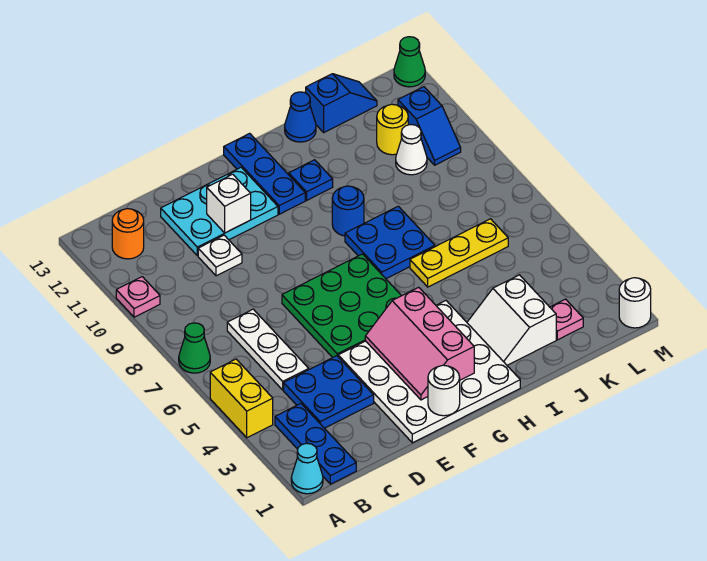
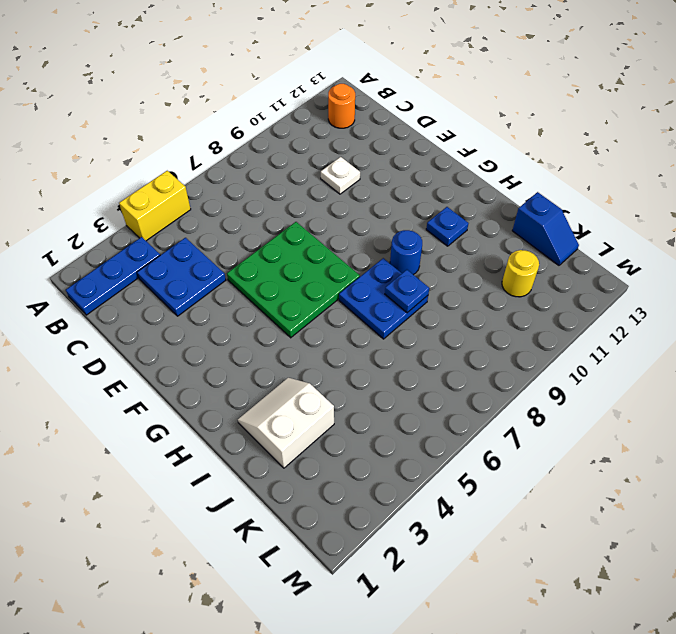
blue 1x1 plate [385,270,429,313] -> none
none -> cyan 1x1 cone [291,443,323,494]
none -> green 1x1 cone [179,323,210,373]
none -> pink 1x1 plate [116,277,160,317]

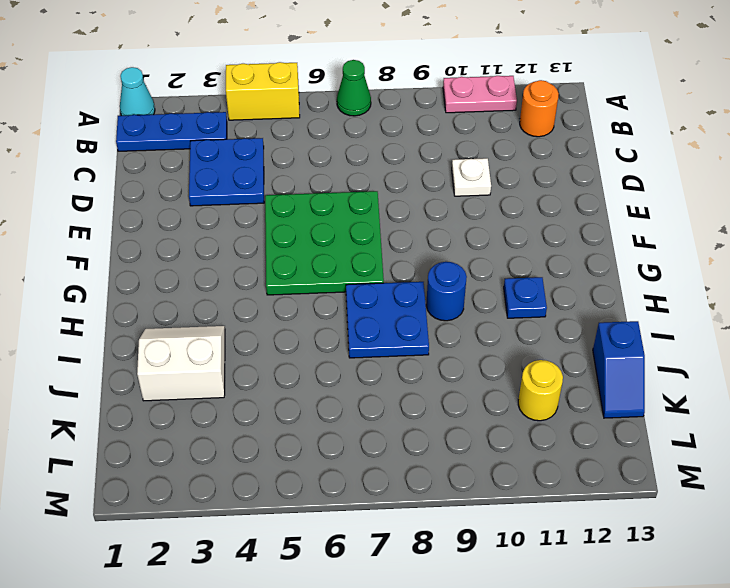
pink 1x2 plate [443,76,517,113] -> pink 1x1 plate [116,277,160,317]
none -> white 1x3 plate [227,309,309,390]
none -> cyan 2x3 plate [161,167,278,256]
none -> white 4x4 plate [338,301,520,443]

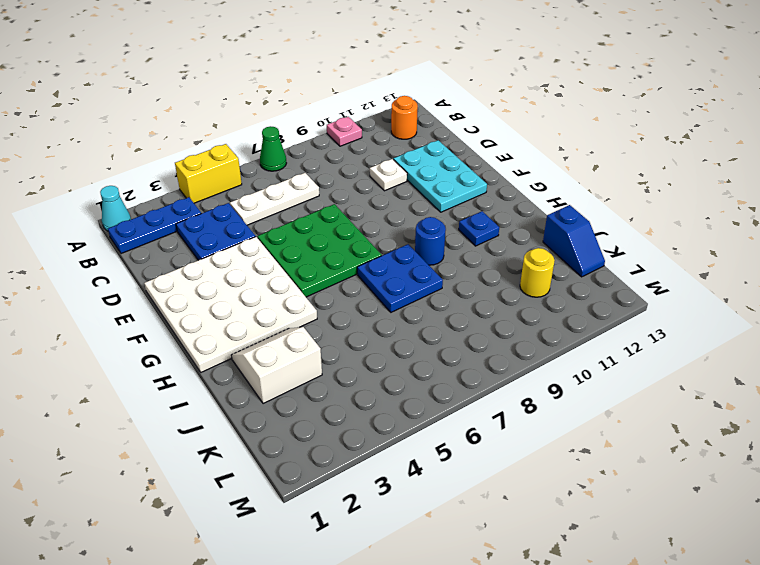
none -> blue 1x3 plate [224,133,305,214]
none -> yellow 1x3 plate [410,219,508,287]
none -> blue 1x1 cone [285,92,316,142]

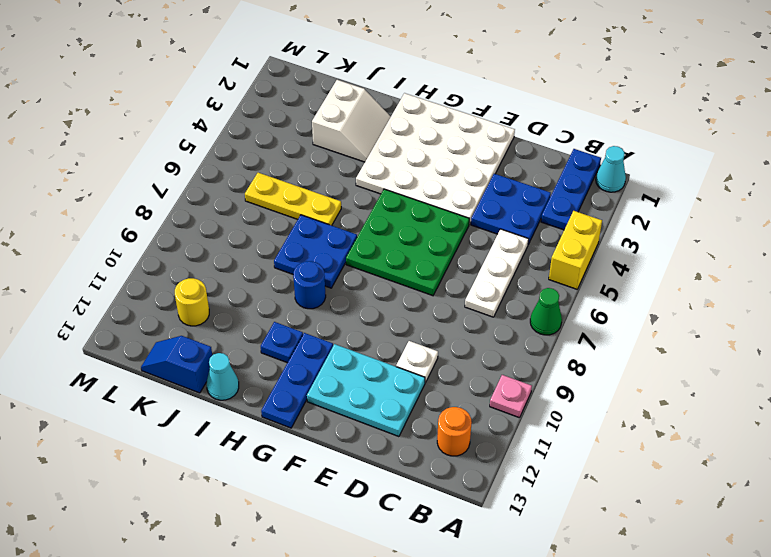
cyan 1x1 cone [207,353,239,400] -> blue 1x1 cone [285,92,316,142]
none -> pink 1x1 plate [550,299,583,340]
none -> white 1x1 cone [396,125,427,175]
none -> blue 1x2 slope [398,87,461,165]

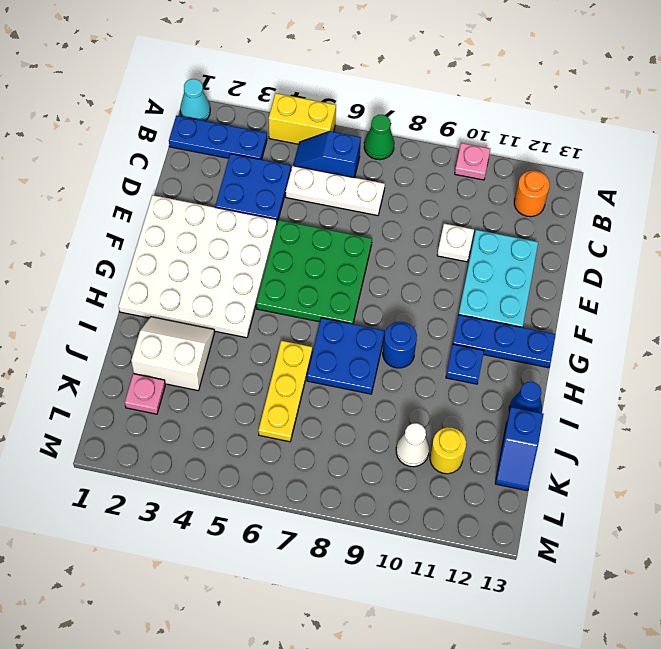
blue 1x2 slope [293,131,361,178] -> blue 1x2 slope moved to [398,87,461,165]
none -> white 1x1 round brick [619,278,651,328]
none -> green 1x1 cone [394,37,425,87]
none -> white 1x1 brick [207,174,251,233]

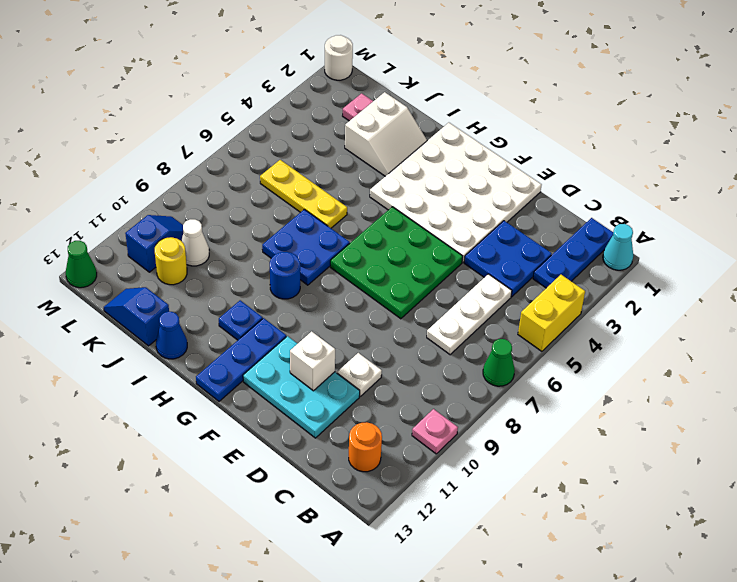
none -> white 1x1 round brick [428,365,460,416]
none -> pink 2x3 slope [365,287,474,400]

